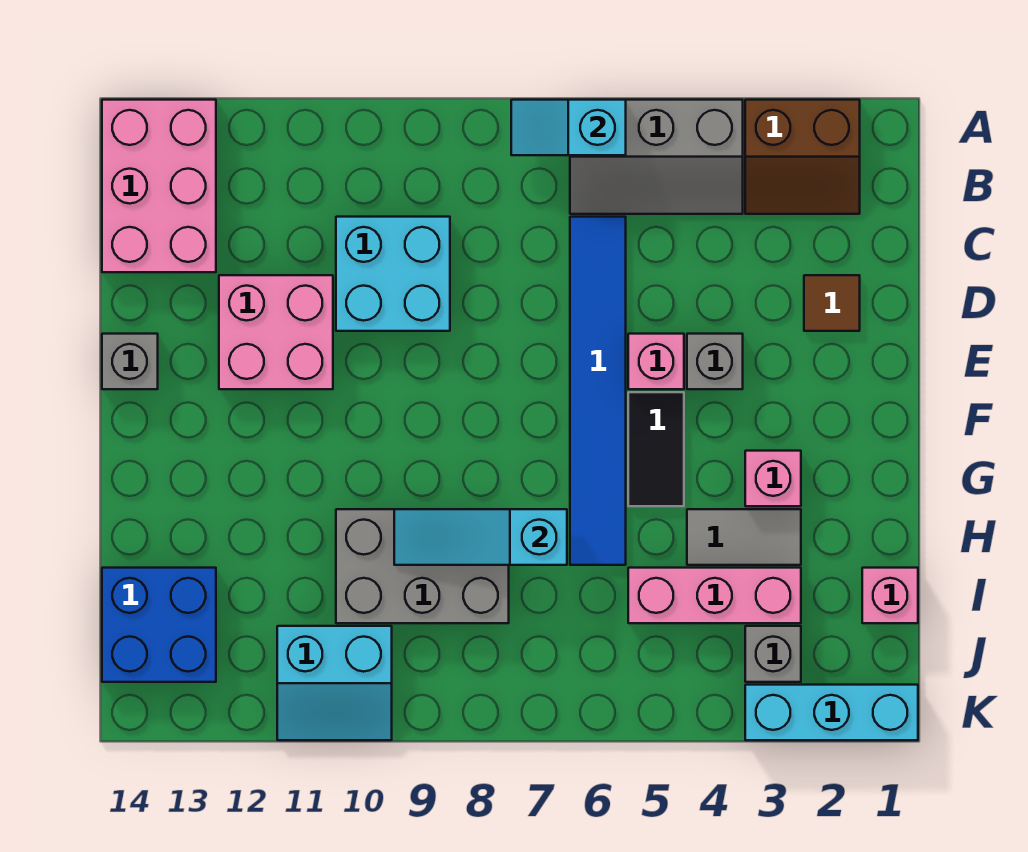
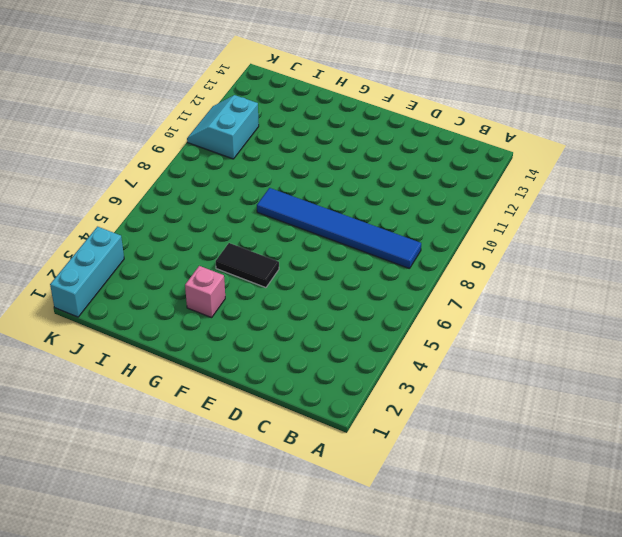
blue 1x6 tile [257,188,421,269] -> blue 1x6 tile moved to [570,217,626,565]
none -> brown 2x2 slope [745,100,860,214]
none -> grey 2x3 slope [570,100,743,214]
none -> pink 2x3 brick [102,100,216,272]

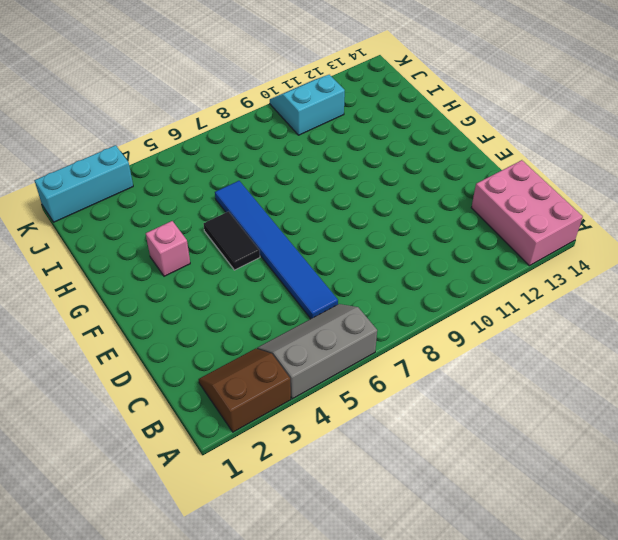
none -> cyan 2x2 brick [336,217,450,331]
none -> brown 1x1 tile [804,275,860,331]
none -> pink 2x2 brick [219,275,333,389]

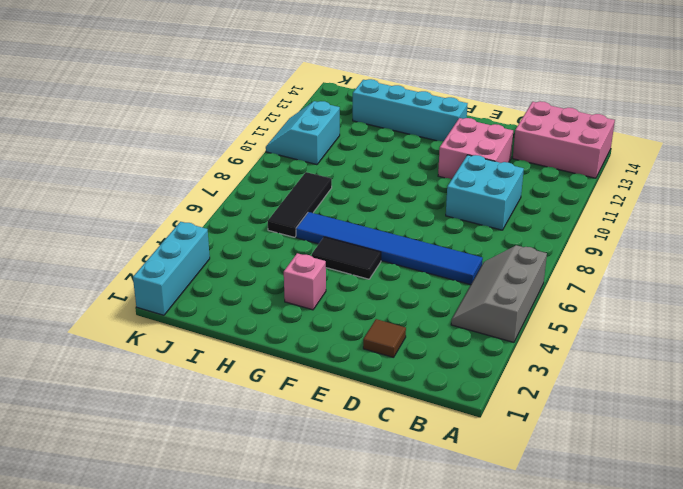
cyan 1x4 brick [353,79,468,142] -> blue 2x2 brick [102,568,216,682]
black 1x3 tile [268,172,332,237] -> grey 2x3 brick [336,509,509,623]
none -> brown 2x2 slope [745,100,860,214]
none -> grey 1x1 brick [687,334,743,389]
none -> pink 1x1 brick [628,334,684,389]

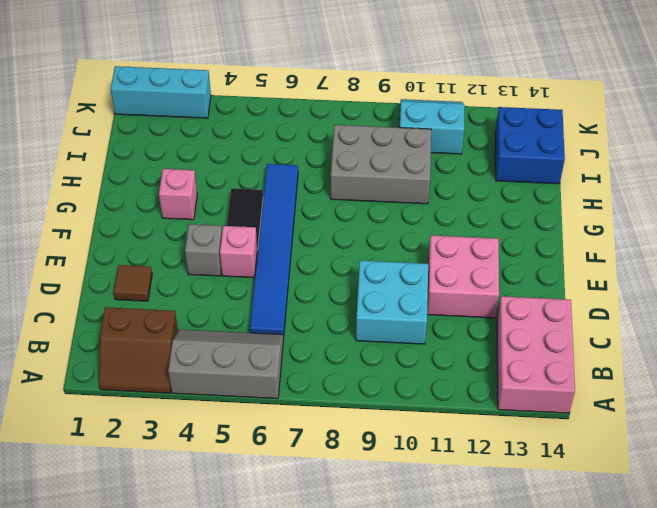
brown 2x2 slope [99,307,178,393] -> brown 2x2 slope turned to [745,100,860,214]
none -> grey 1x1 brick [102,334,158,389]
none -> grey 1x2 tile [687,509,801,565]
none -> pink 1x1 brick [862,568,918,623]

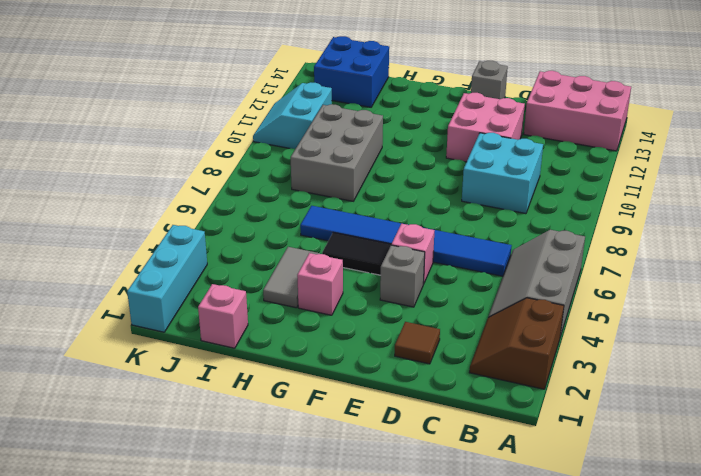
none -> pink 1x3 brick [628,568,801,623]
none -> grey 1x1 brick [745,626,801,682]
none -> cyan 1x2 slope [511,100,626,155]

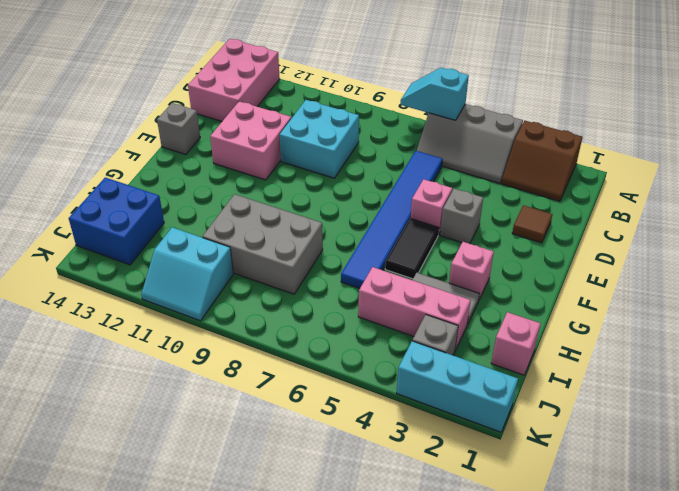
none -> cyan 1x3 slope [394,509,567,565]

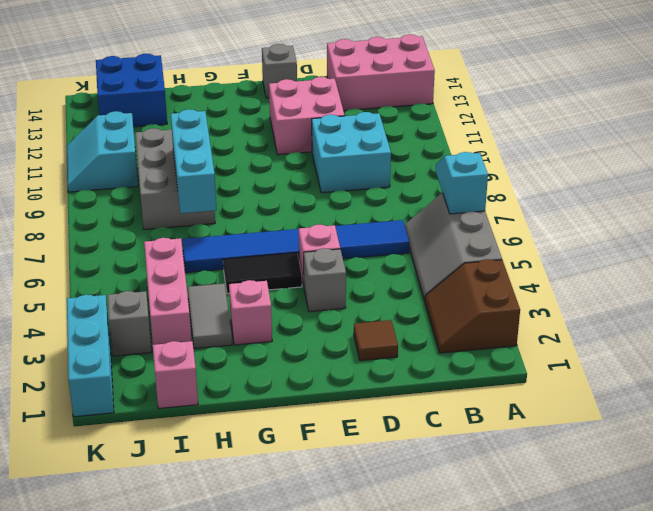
cyan 1x3 brick [171,109,216,213] -> cyan 1x3 slope [394,509,567,565]

